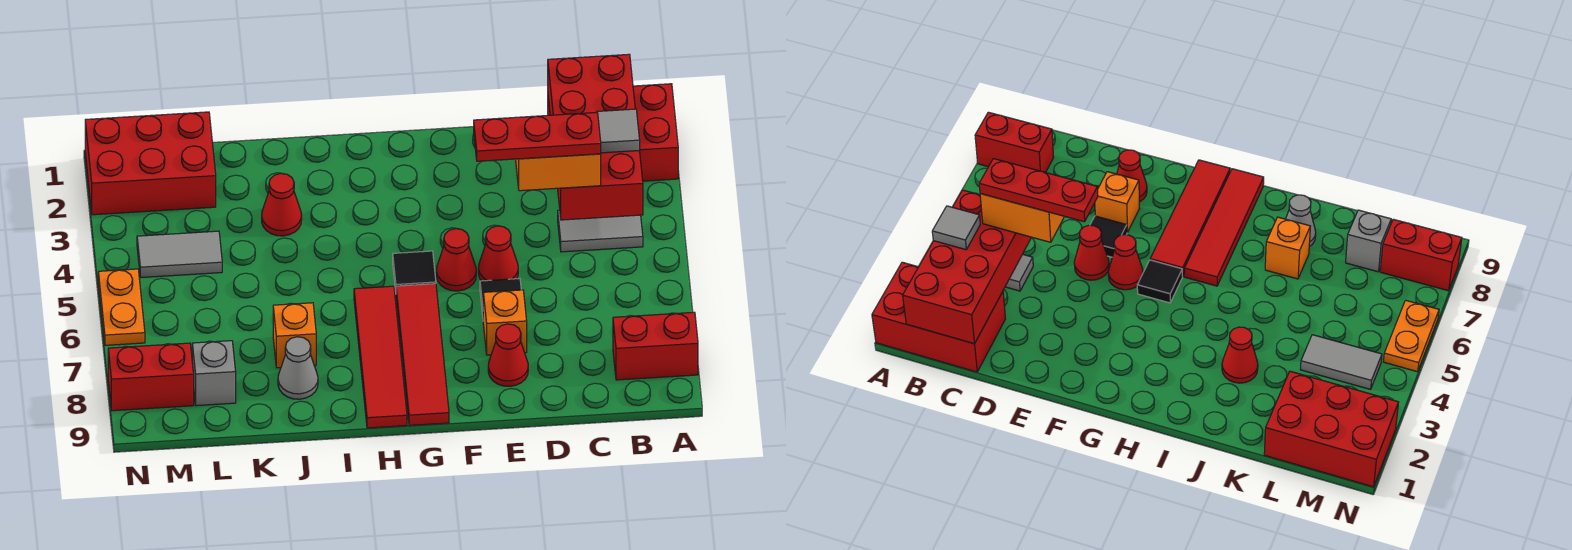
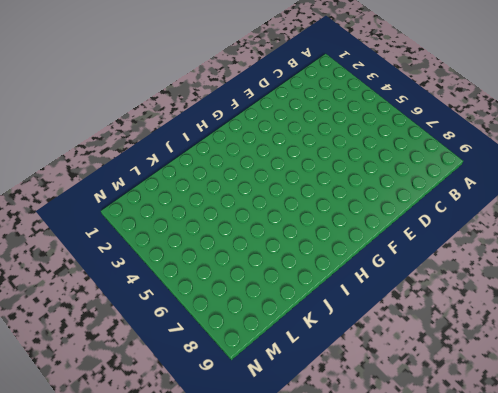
none -> red 2x3 brick [548,84,678,181]
none -> red 1x2 brick [613,312,698,380]
none -> grey 1x2 tile [558,210,643,252]

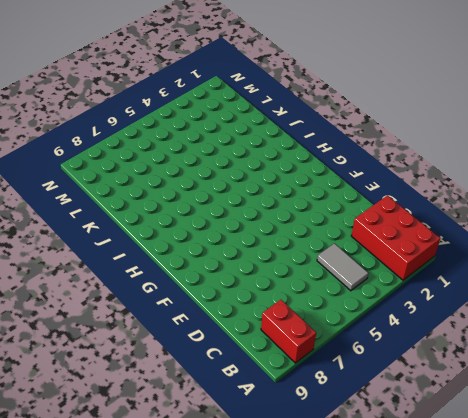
none -> red 1x1 cone [478,226,518,281]
none -> black 1x1 tile [480,279,521,315]
none -> orange 1x1 brick [483,290,527,355]

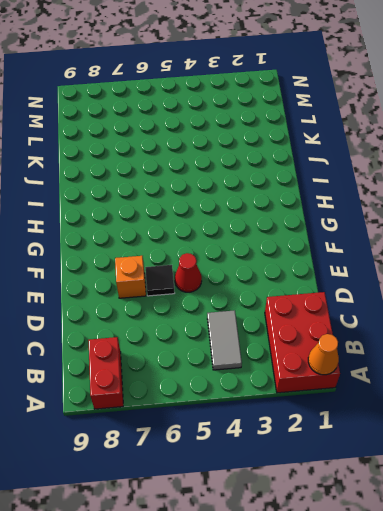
orange 1x1 cone [308,334,339,375] -> none
none -> red 1x1 cone [488,324,528,386]
none -> red 1x1 cone [436,229,476,291]
none -> black 1x1 tile [393,251,436,291]

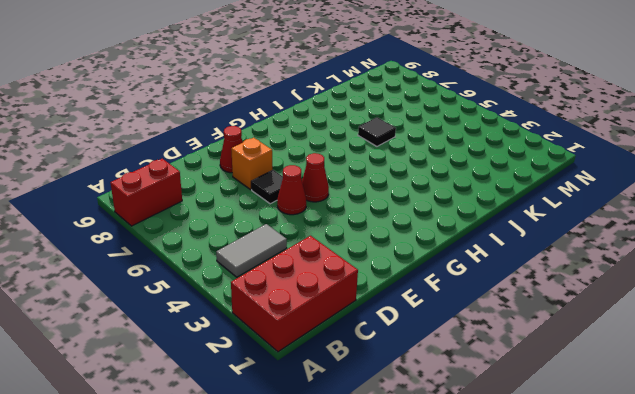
black 1x1 tile [358,117,396,146] -> black 1x1 tile moved to [393,251,436,291]
none -> red 1x4 tile [396,284,449,425]
none -> red 1x4 tile [354,286,407,428]
none -> red 1x1 cone [262,173,302,236]

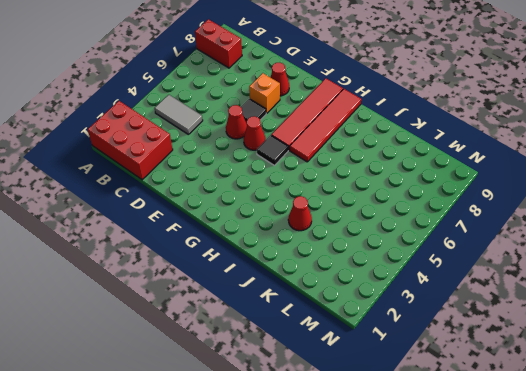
none -> orange 1x1 brick [273,303,316,368]
none -> grey 1x1 cone [278,337,318,399]
none -> red 2x3 brick [85,112,216,215]

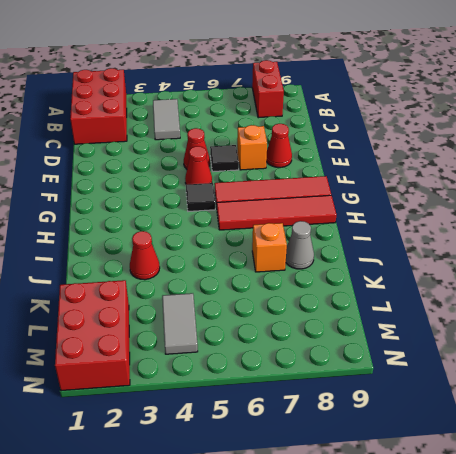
none -> grey 1x1 brick [192,341,236,406]
none -> red 1x2 brick [108,343,194,411]
none -> orange 1x2 plate [98,269,145,345]

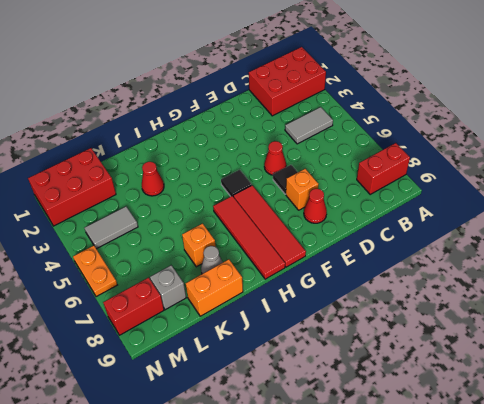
orange 1x2 brick [186,259,243,316] -> orange 1x2 brick moved to [516,154,601,191]
none -> red 1x1 cone [436,229,476,291]
none -> red 2x4 brick [548,54,643,220]
none -> grey 1x1 tile [597,109,640,153]

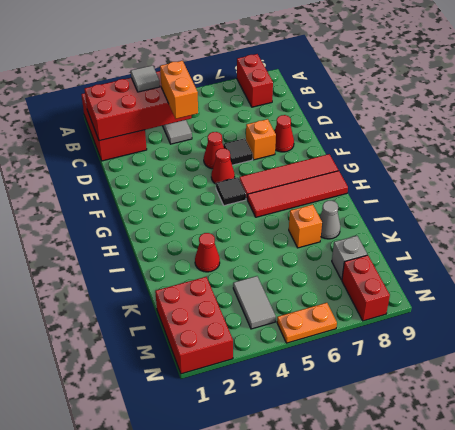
none -> red 1x3 plate [474,112,601,161]

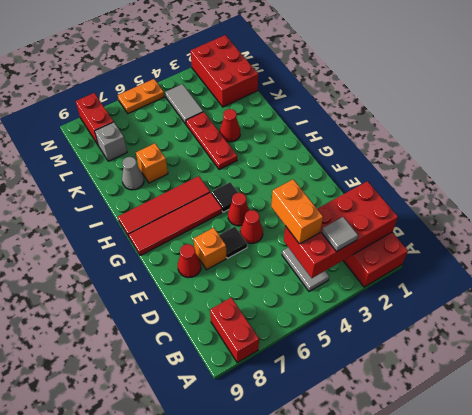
red 1x3 plate [186,112,237,170] -> red 1x3 plate moved to [474,112,601,161]

